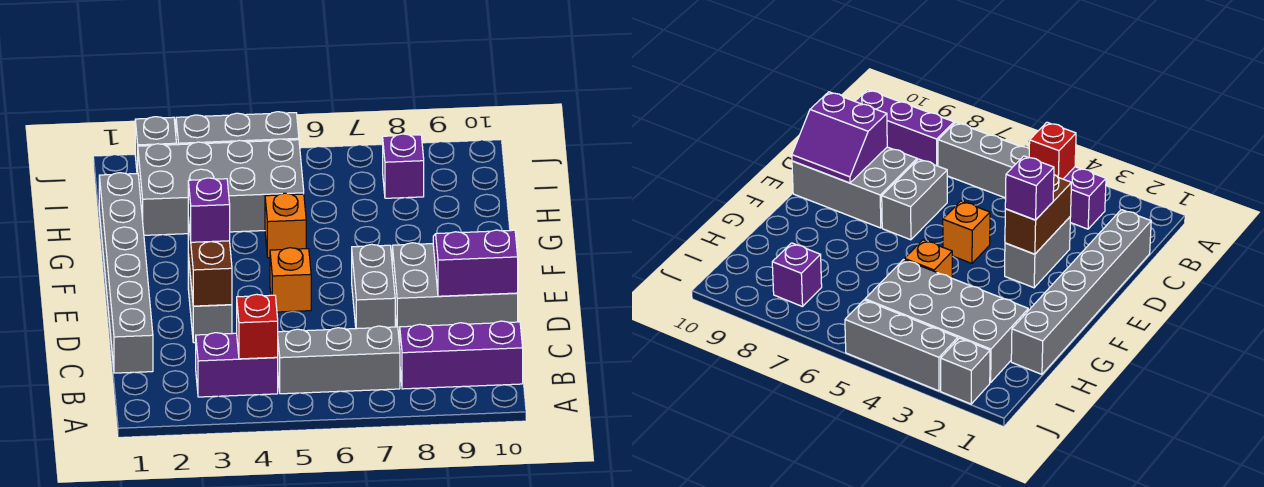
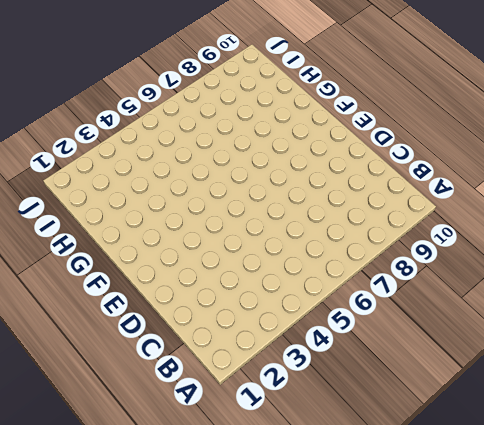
none -> purple 1x2 brick [196,333,278,397]
none -> grey 1x3 brick [277,326,400,394]
none -> purple 1x3 brick [400,321,523,389]

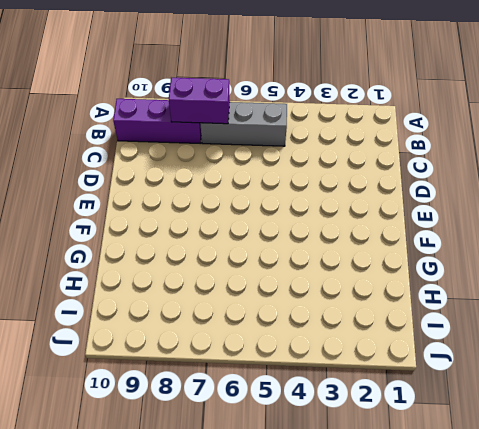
purple 1x2 brick [169,77,230,124] -> purple 1x2 brick moved to [196,333,278,397]
none -> grey 1x6 brick [99,173,153,373]
none -> grey 1x2 brick [188,255,232,343]
none -> grey 1x2 brick [352,244,395,329]

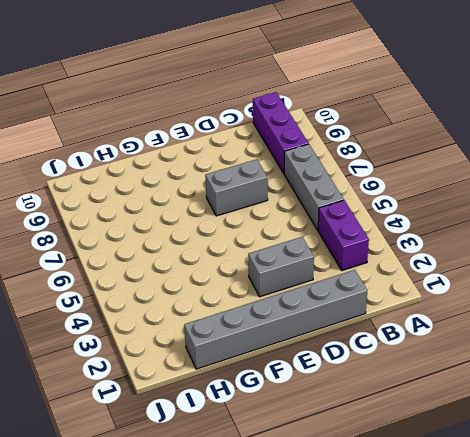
none -> grey 2x3 brick [392,243,518,334]
none -> orange 1x1 brick [270,248,311,312]
none -> orange 1x1 brick [265,193,306,258]

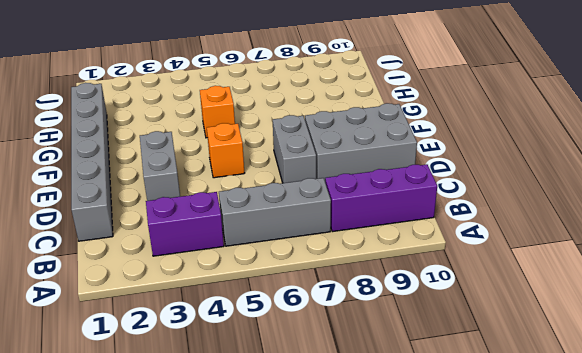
none -> grey 2x4 brick [138,139,304,235]
none -> purple 1x1 brick [383,134,424,198]
none -> grey 1x1 brick [135,117,177,174]

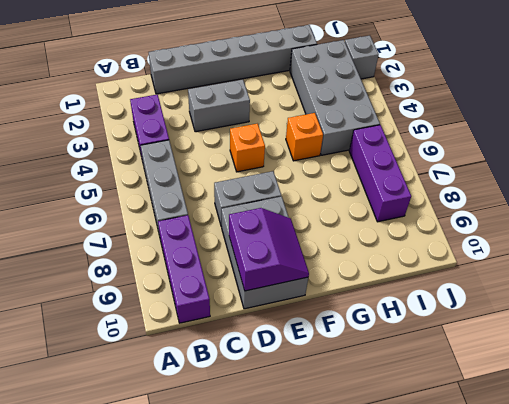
purple 1x3 brick [349,125,411,222] -> purple 1x1 brick [383,134,424,198]
none -> grey 1x3 brick [176,112,299,145]
none -> red 1x1 brick [237,294,278,359]
none -> brown 1x2 brick [188,218,232,306]

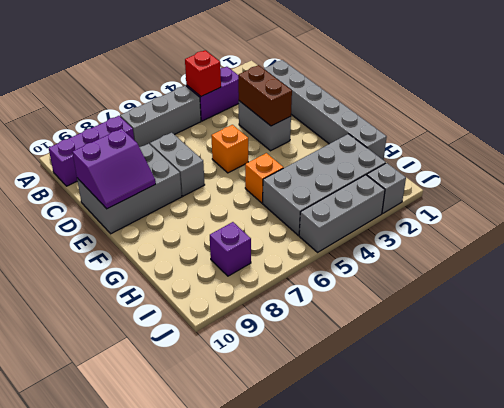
none -> purple 1x1 brick [188,178,230,242]

